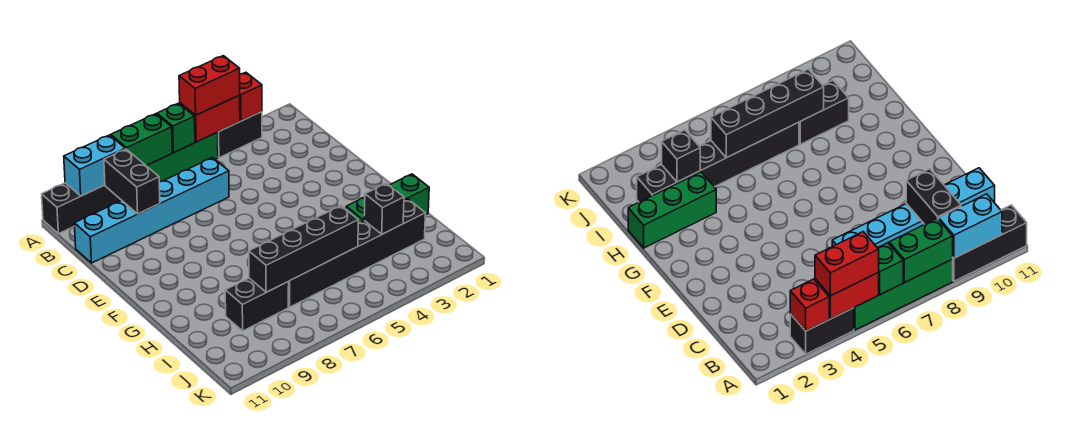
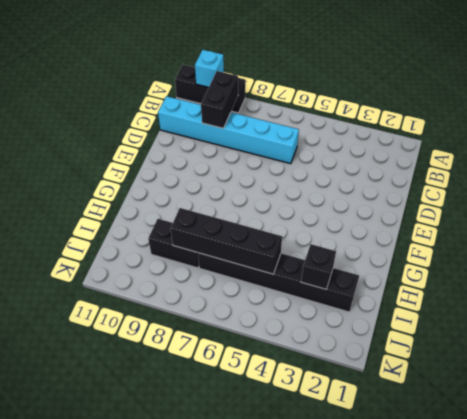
cyan 1x1 brick [195,50,224,87] -> cyan 1x2 brick [64,135,125,196]
none -> black 1x2 brick [217,112,262,158]
none -> green 1x4 brick [147,133,218,182]
none -> green 1x3 brick [346,174,429,224]

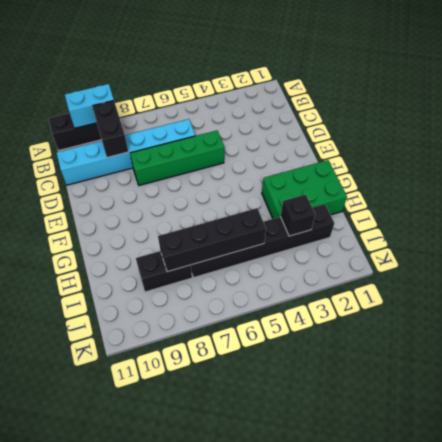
green 1x4 brick [130,131,224,185] -> green 1x4 brick moved to [147,133,218,182]
green 2x3 brick [262,160,347,219] -> green 1x3 brick [346,174,429,224]
none -> black 1x2 brick [217,112,262,158]
none -> red 1x1 brick [240,72,262,121]
none -> red 1x2 brick [180,95,240,142]

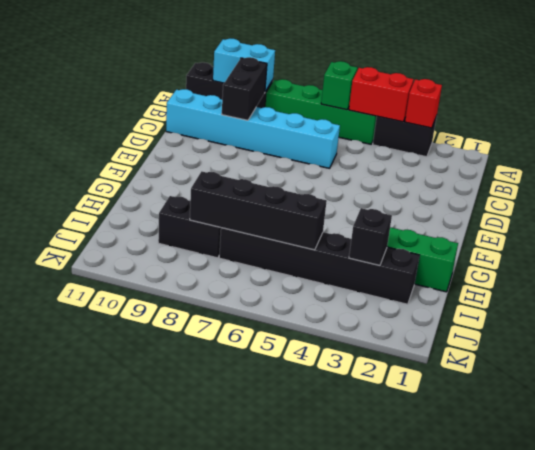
none -> green 1x2 brick [111,114,172,166]
none -> red 1x2 brick [179,56,240,115]

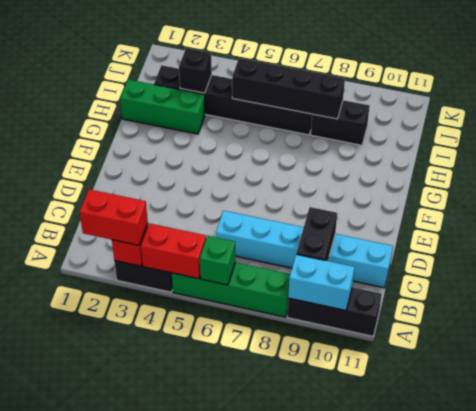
red 1x2 brick [80,189,148,245] -> red 1x2 brick moved to [179,56,240,115]
none -> green 1x2 brick [111,114,172,166]

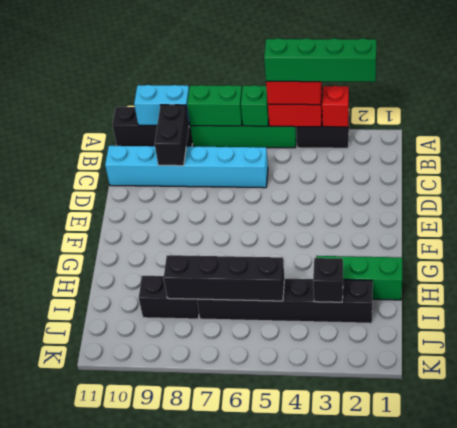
green 1x4 brick [264,38,376,82] -> none

